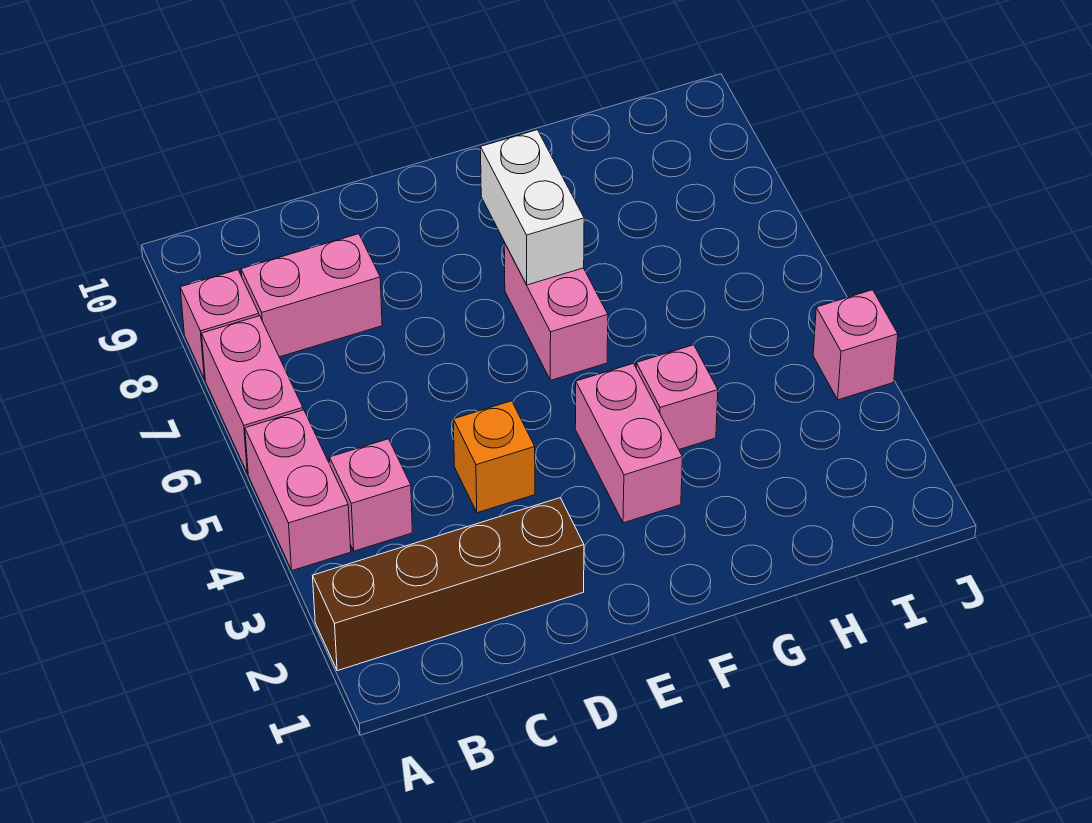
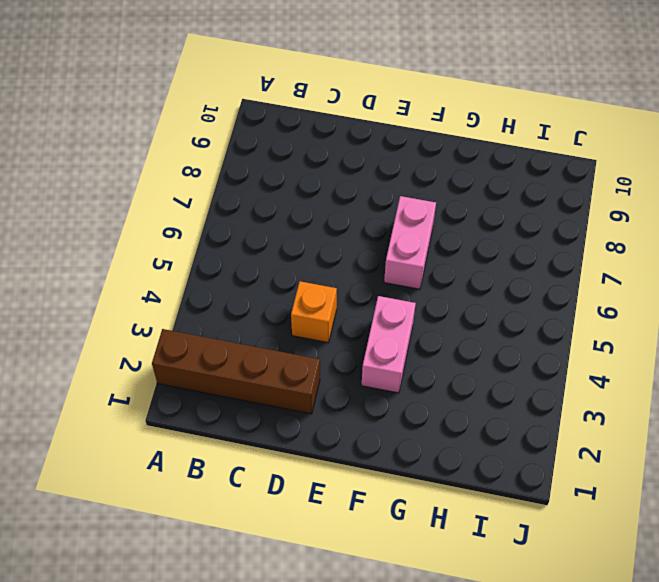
none -> pink 1x2 brick [245,410,351,570]
none -> pink 1x2 brick [201,316,303,474]
none -> pink 1x1 brick [180,270,259,379]

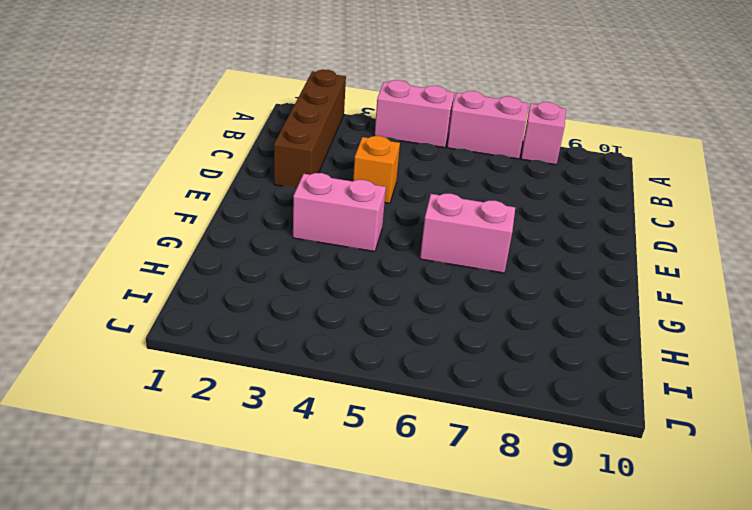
none -> pink 1x1 brick [330,439,412,551]
none -> pink 1x2 brick [241,234,382,357]
none -> pink 1x1 brick [636,345,718,449]

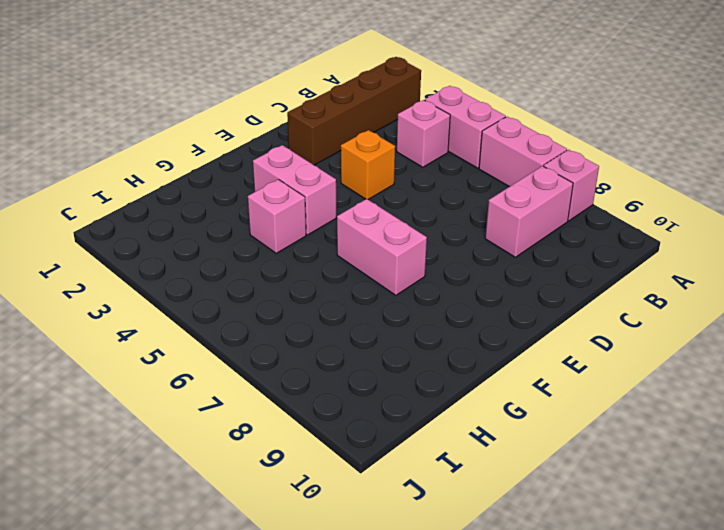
none -> pink 1x1 brick [813,290,898,400]
none -> white 1x2 brick [481,130,584,285]

